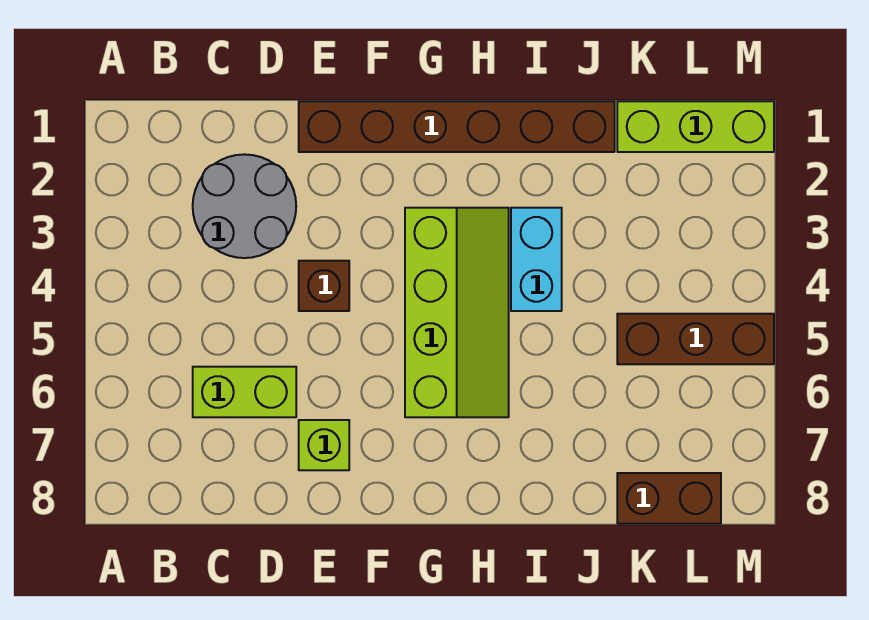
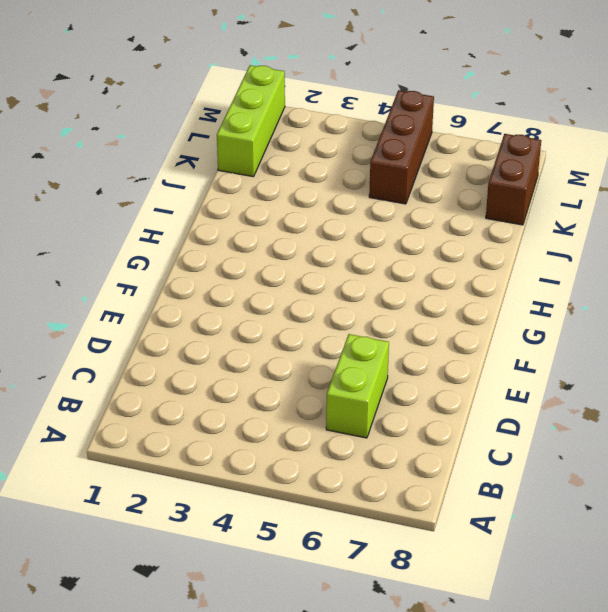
none -> grey 2x2 round brick [193,154,296,258]
none -> brown 1x6 brick [299,101,615,152]

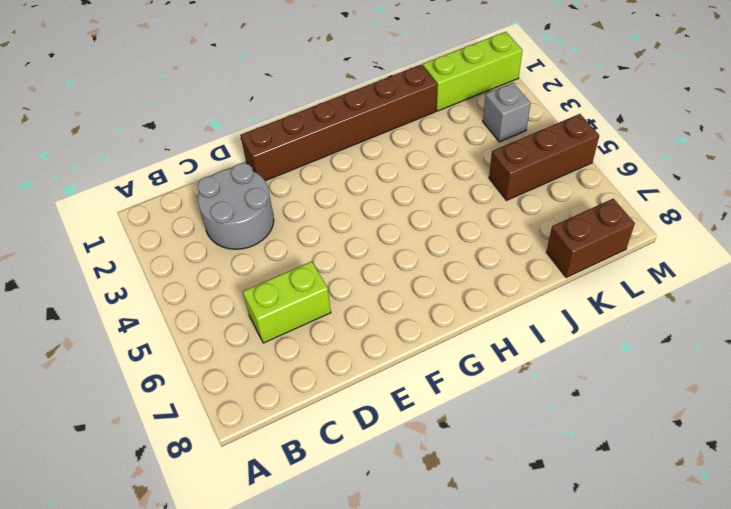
grey 1x1 brick [483,83,531,142] -> none
none -> brown 1x1 brick [299,261,349,311]
none -> lime 1x1 brick [299,420,349,470]

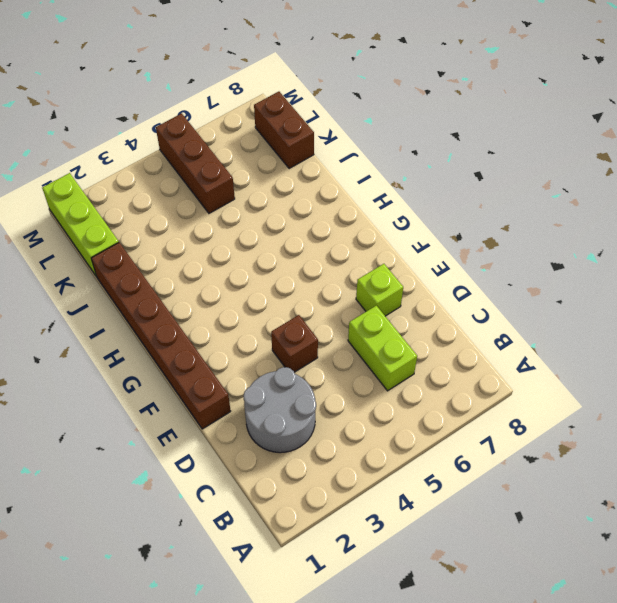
none -> lime 2x4 slope [405,208,509,417]
none -> cyan 1x2 brick [511,208,562,311]

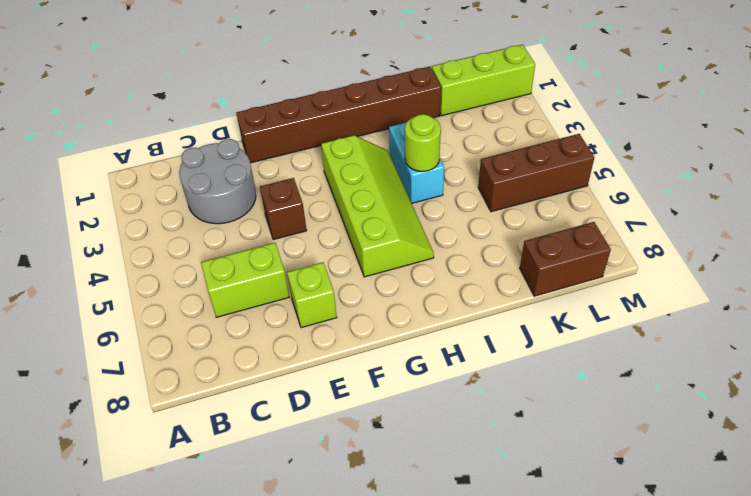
lime 1x1 round brick [405,114,441,172] -> none

